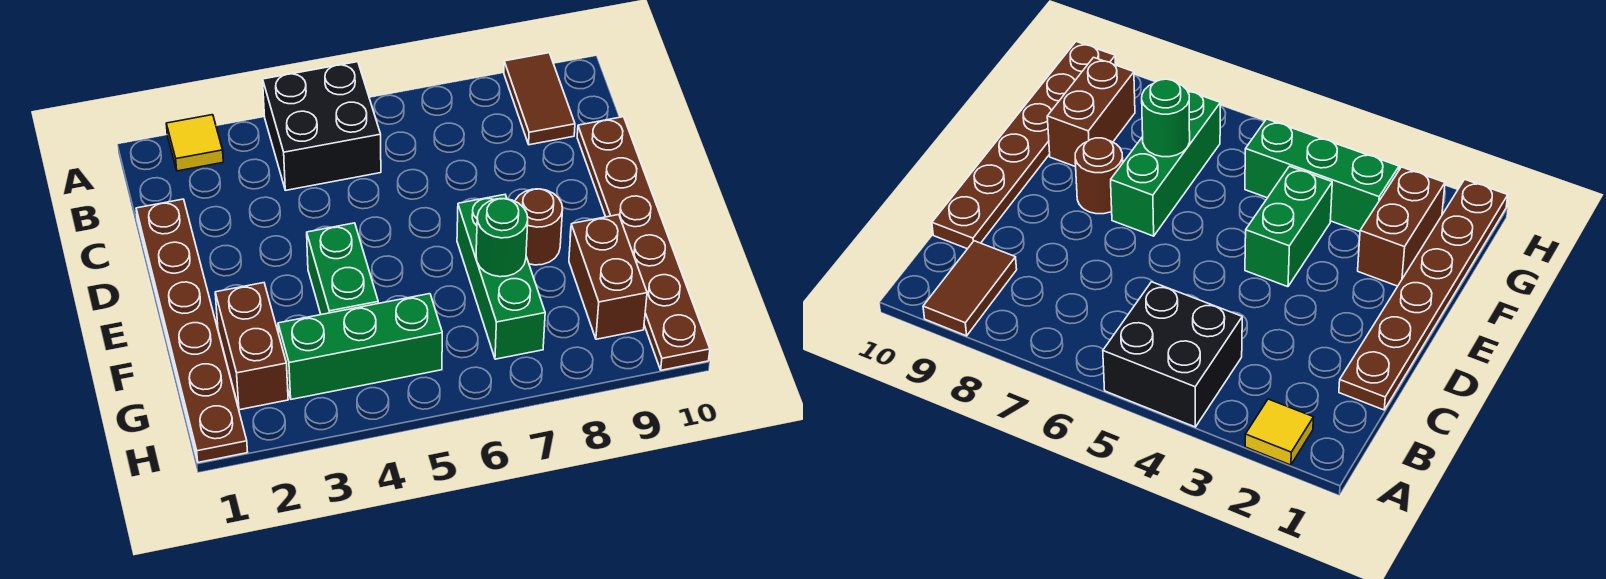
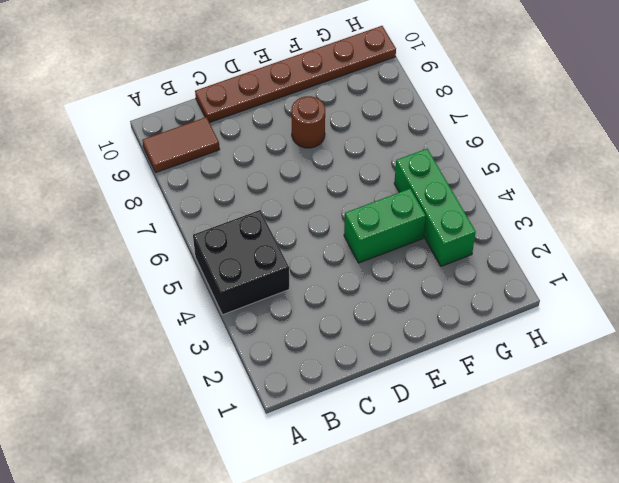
none -> yellow 1x1 tile [166,115,223,171]
none -> brown 1x6 plate [136,199,247,462]
none -> green 1x3 brick [457,195,545,359]

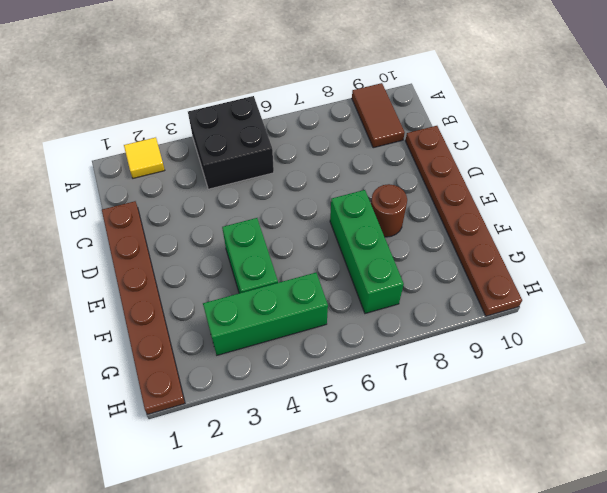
none -> brown 1x2 brick [215,283,288,410]
none -> brown 1x2 brick [569,215,647,339]
none -> green 1x1 round brick [476,199,528,277]

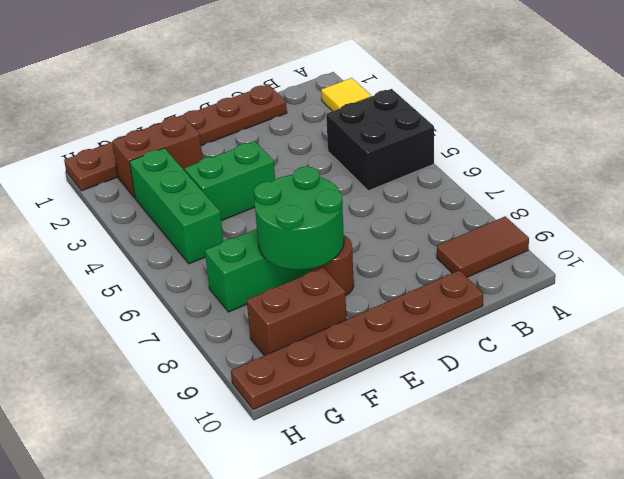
green 2x2 round brick [254,166,344,270] -> green 1x1 round brick [476,199,528,277]

